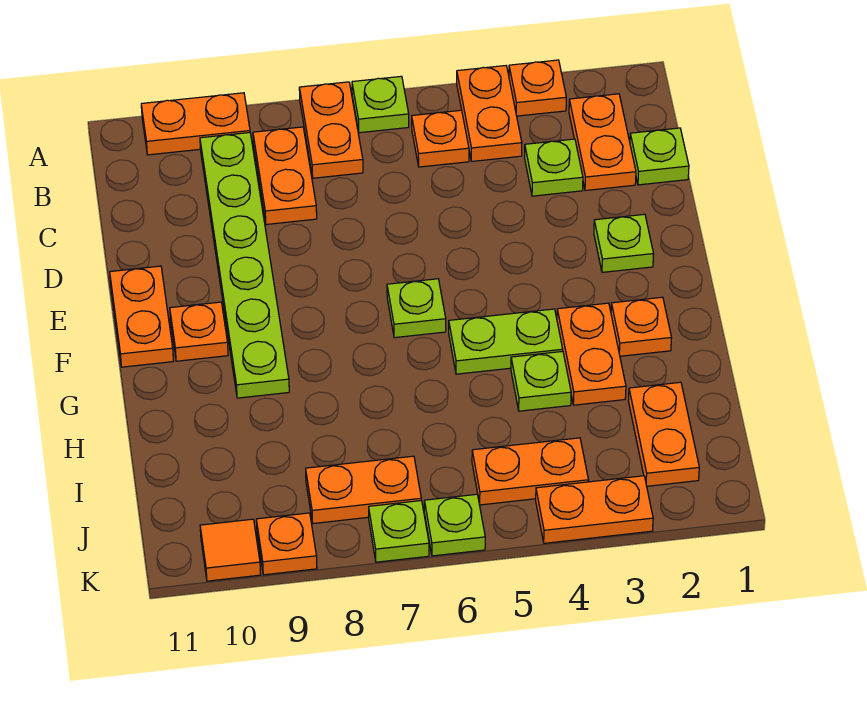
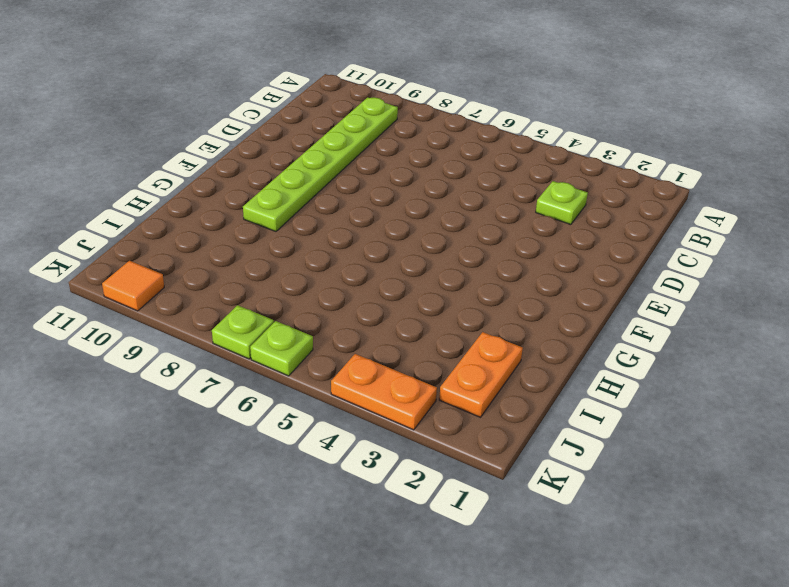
none -> orange 1x1 plate [509,60,566,116]
none -> orange 1x2 plate [457,66,522,161]
none -> lime 1x1 plate [352,76,409,133]

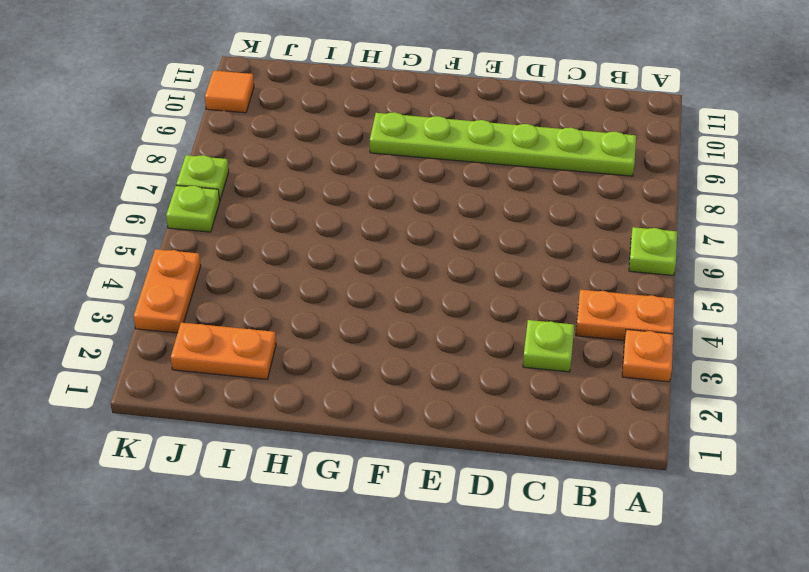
none -> orange 1x2 plate [299,82,363,178]
none -> orange 1x2 plate [141,93,250,155]
none -> orange 1x2 plate [569,94,636,191]

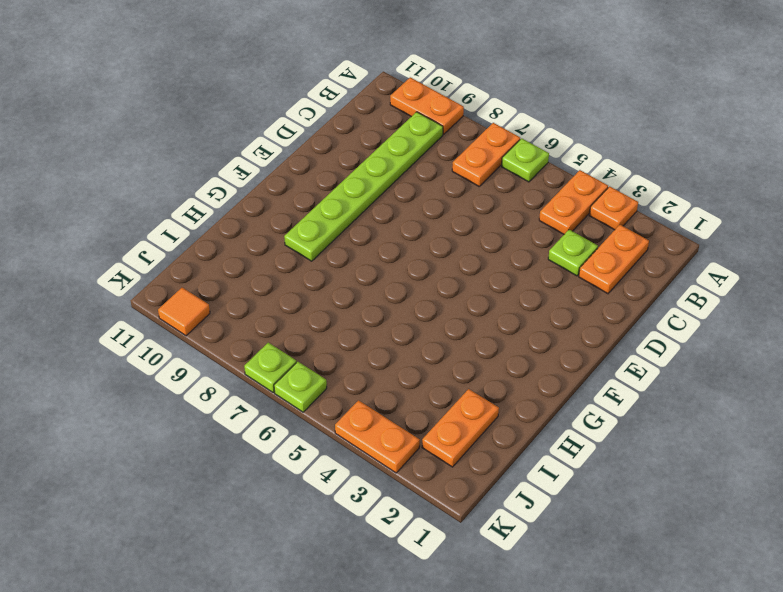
none -> orange 1x1 plate [412,110,469,167]
none -> orange 1x2 plate [253,127,317,224]
none -> lime 1x1 plate [630,128,689,185]

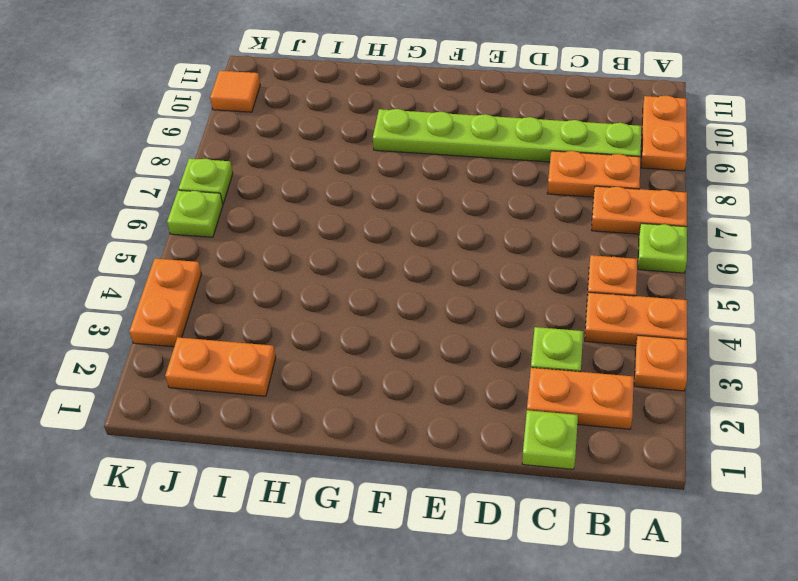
none -> lime 1x1 plate [594,214,654,272]
none -> orange 1x2 plate [110,266,173,367]
none -> lime 1x1 plate [387,279,446,338]

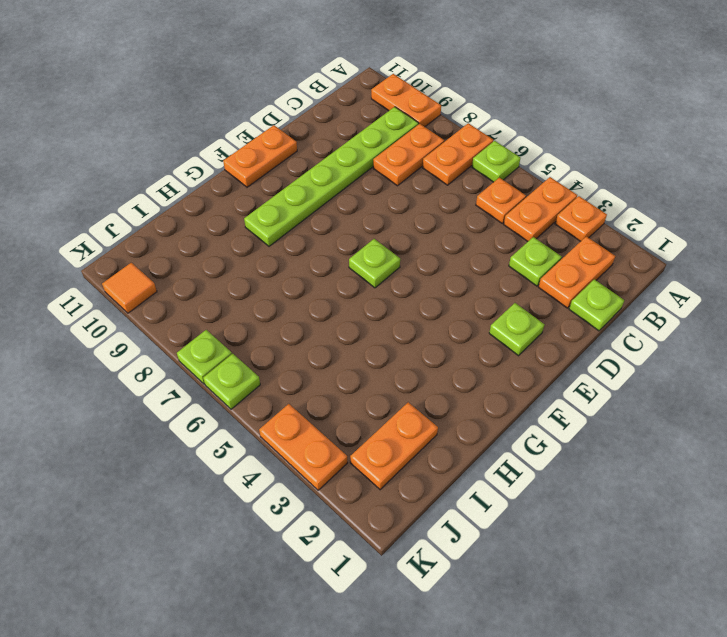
none -> orange 1x1 plate [170,302,228,361]
none -> orange 1x1 plate [611,297,671,356]
none -> orange 1x2 plate [557,303,626,405]

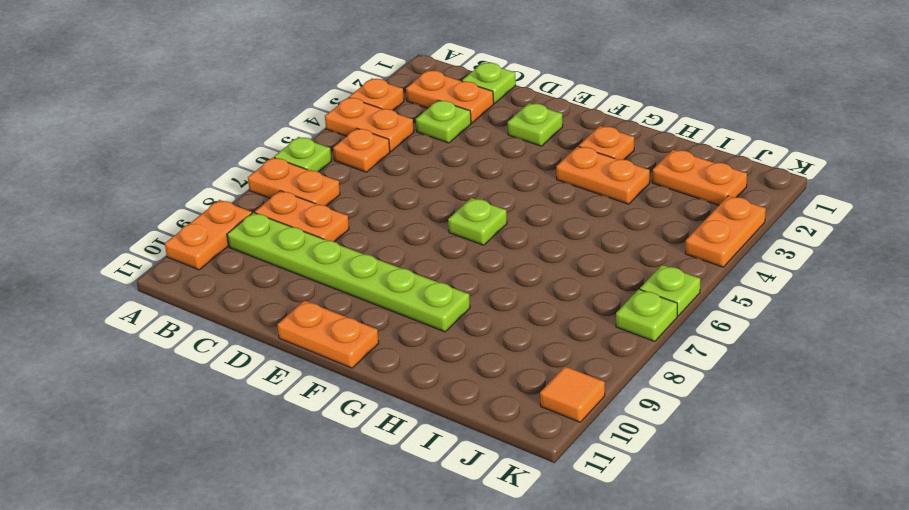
none -> orange 1x1 plate [170,302,228,361]
none -> lime 1x2 plate [449,309,563,374]
none -> lime 1x1 plate [511,351,571,411]

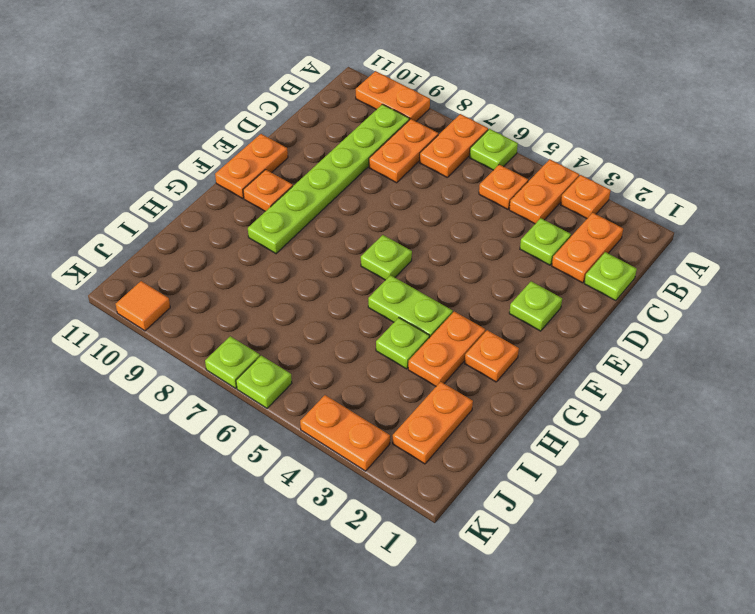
none -> orange 1x2 plate [472,438,588,505]
none -> orange 1x2 plate [306,456,421,524]
none -> orange 1x1 plate [256,513,317,575]

